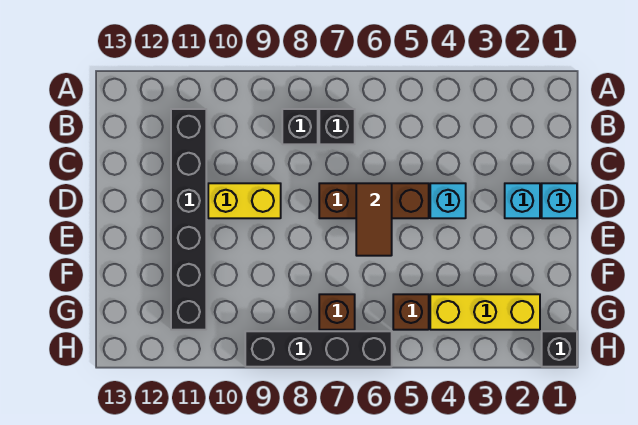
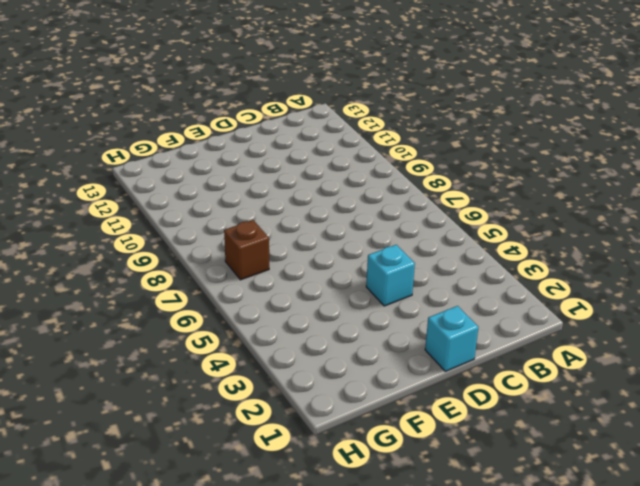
none -> black 1x1 brick [319,109,355,144]
none -> black 1x1 brick [282,109,318,144]
none -> black 1x6 brick [171,109,206,330]

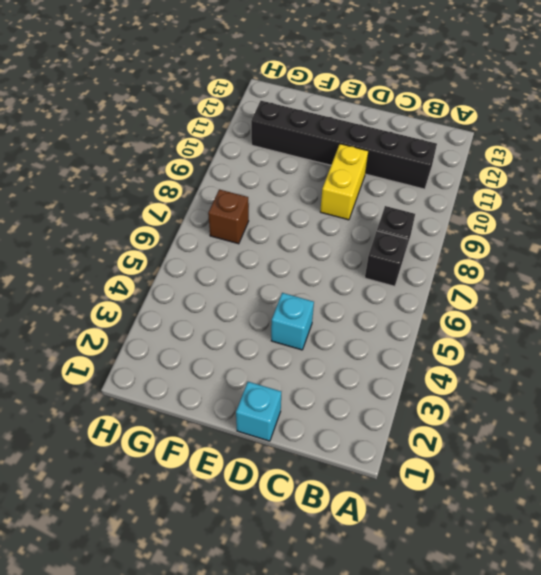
none -> cyan 1x1 brick [505,183,540,218]
none -> brown 1x3 brick [319,183,429,218]
none -> yellow 1x3 brick [430,294,540,330]

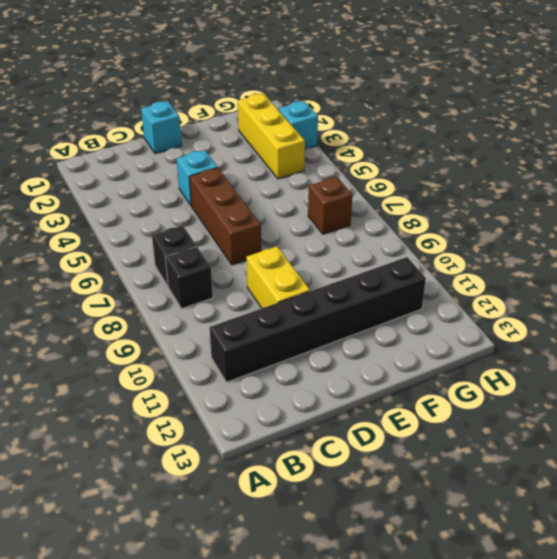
cyan 1x1 brick [278,101,318,149] -> cyan 1x1 brick moved to [505,183,540,218]
none -> brown 1x1 brick [393,294,429,330]
none -> black 1x1 brick [542,331,577,367]
none -> black 1x4 brick [245,331,392,367]

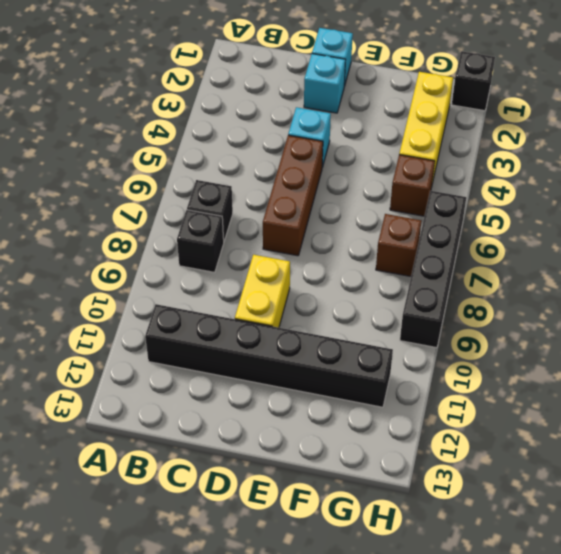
none -> brown 1x2 tile [356,183,392,256]

